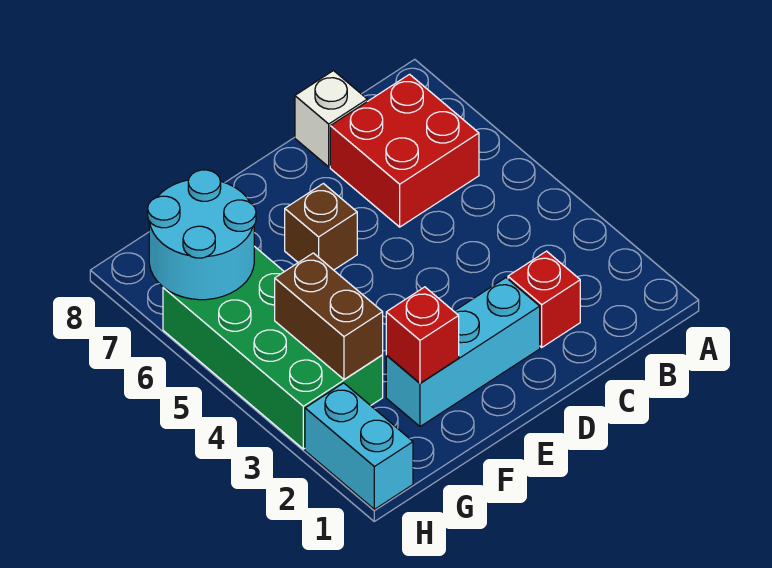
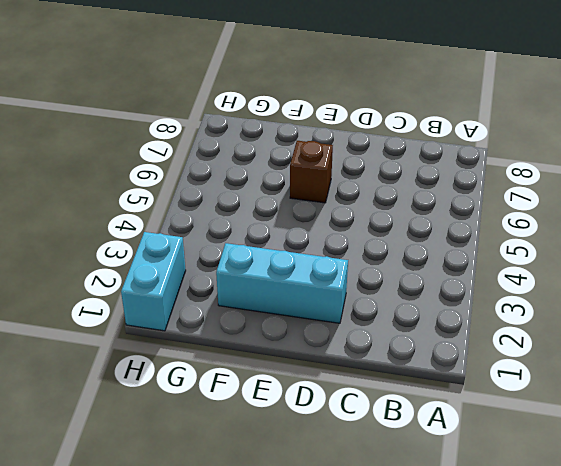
none -> red 2x2 brick [330,74,479,227]
none -> red 1x1 brick [508,251,580,347]

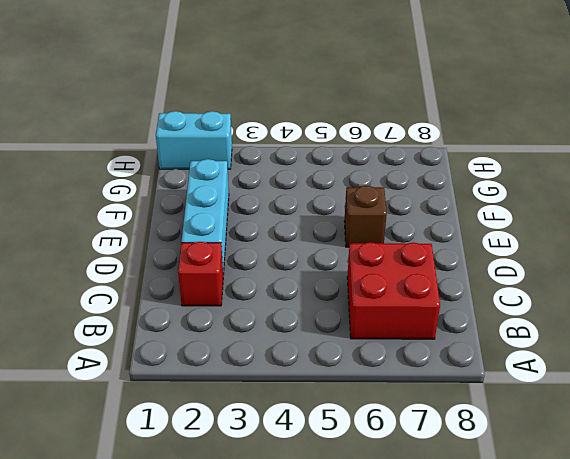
none -> white 1x1 brick [295,71,367,167]
none -> green 2x4 brick [163,246,383,449]

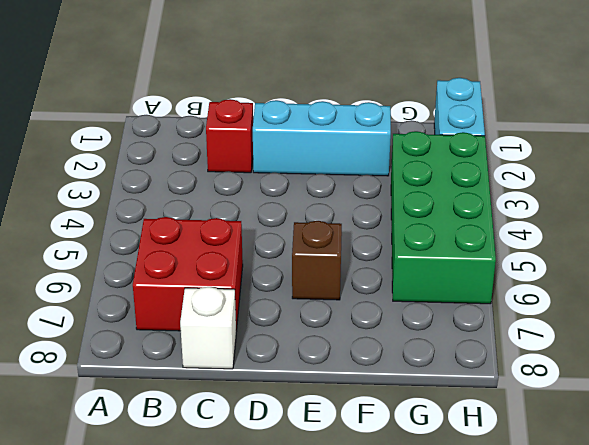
none -> red 1x1 brick [386,287,459,383]
none -> brown 1x2 brick [275,253,383,379]

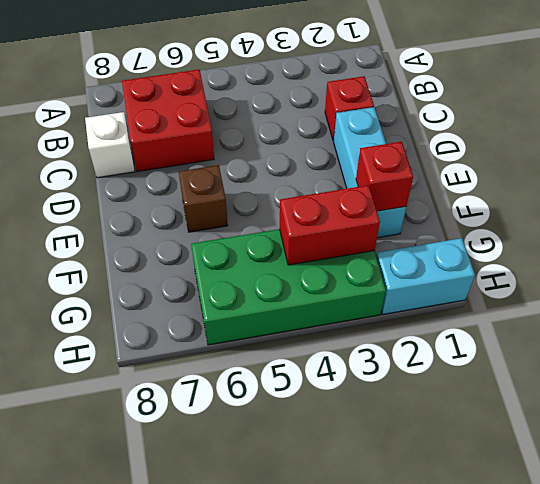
red 1x2 brick [280,185,380,265] -> brown 1x2 brick [275,253,383,379]
none -> cyan 2x2 round brick [148,170,256,300]

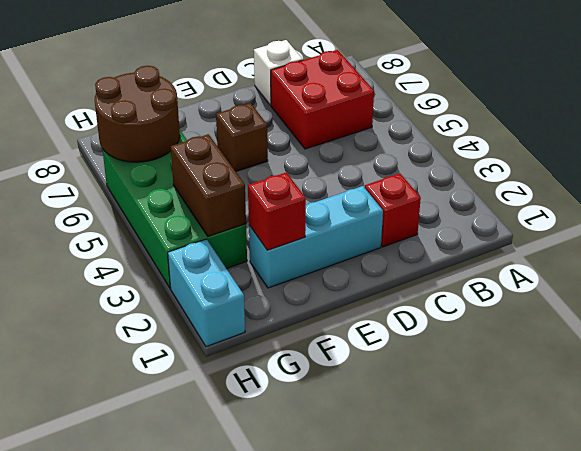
brown 2x2 round brick [95,66,180,162] -> cyan 2x2 round brick [148,170,256,300]

